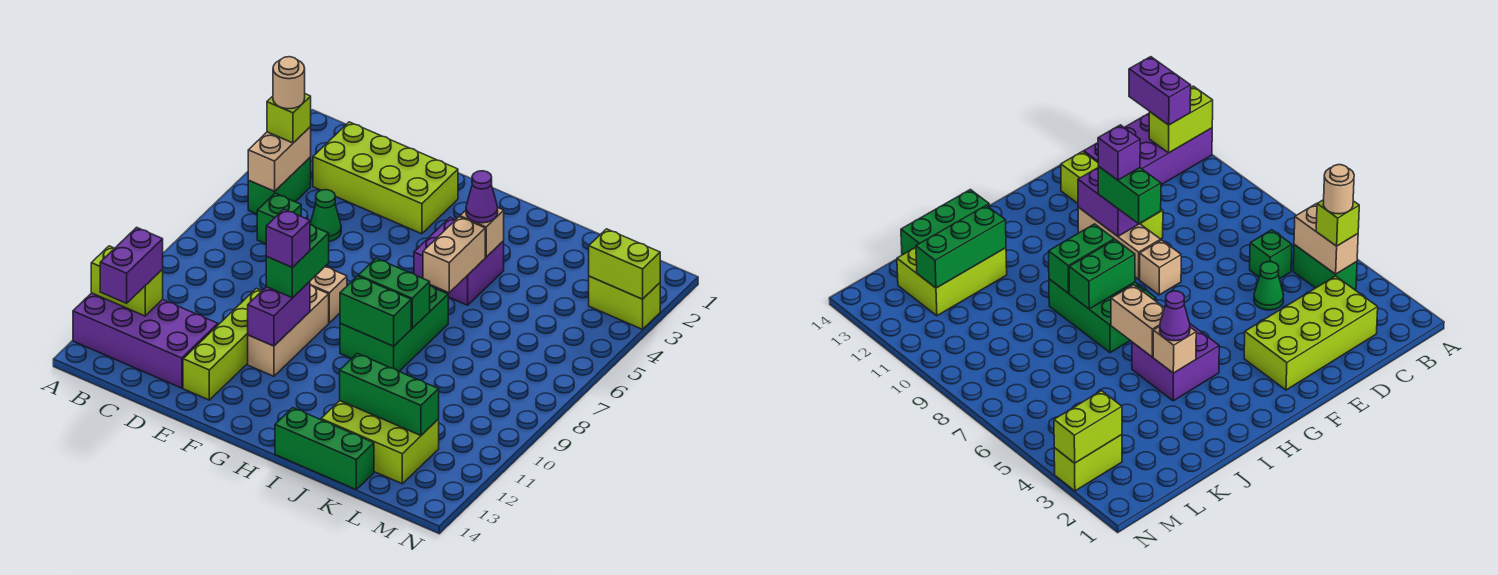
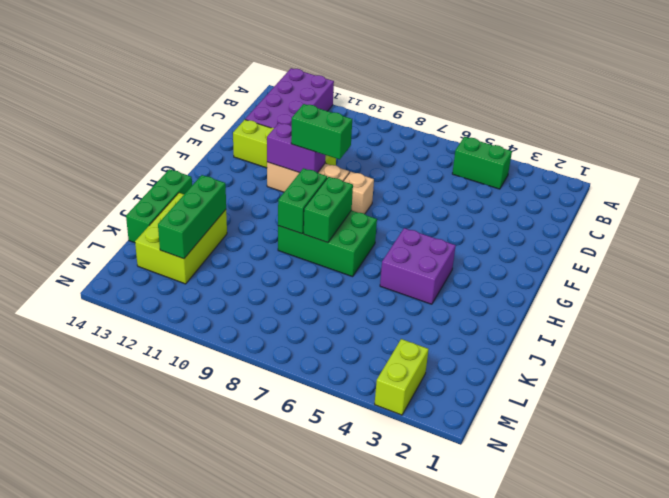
none -> lime 2x4 brick [313,122,458,234]
none -> green 1x1 brick [257,193,301,244]
none -> green 1x1 cone [310,190,341,241]

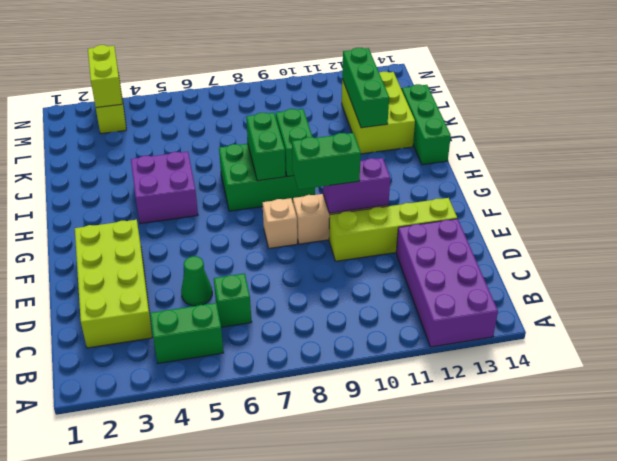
none -> lime 1x2 brick [91,246,163,316]
none -> tan 1x2 brick [248,127,311,191]
none -> tan 1x1 brick [460,208,504,257]

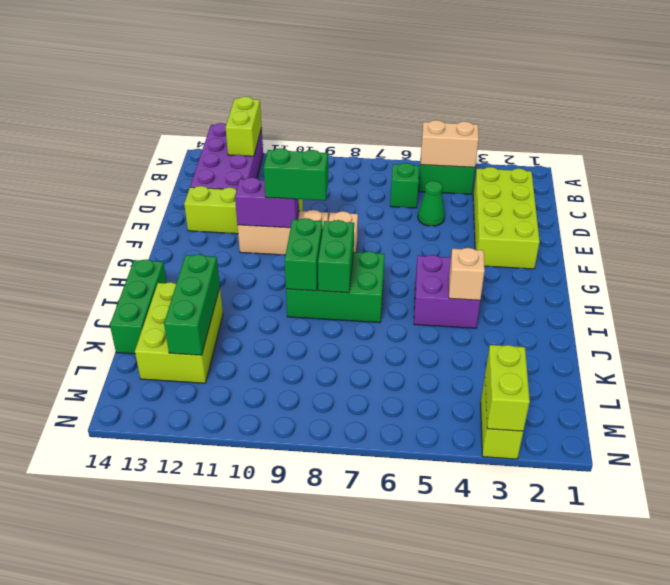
none -> tan 1x2 brick [423,217,485,293]
none -> lime 1x1 brick [267,94,311,143]
none -> purple 1x2 brick [100,227,163,303]

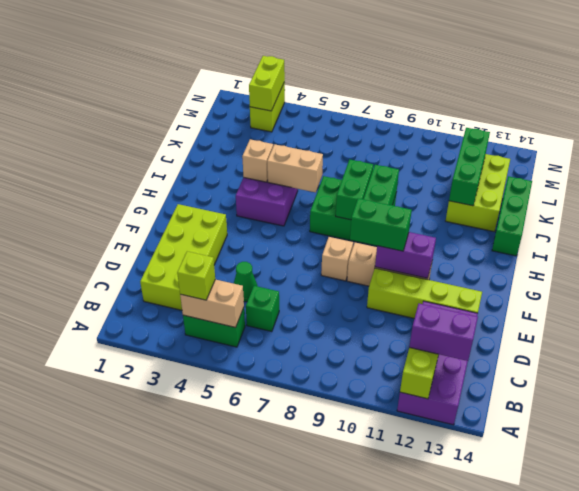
none -> purple 1x1 cone [466,171,498,223]
none -> tan 1x1 round brick [273,57,305,109]
none -> purple 1x1 brick [266,209,310,268]

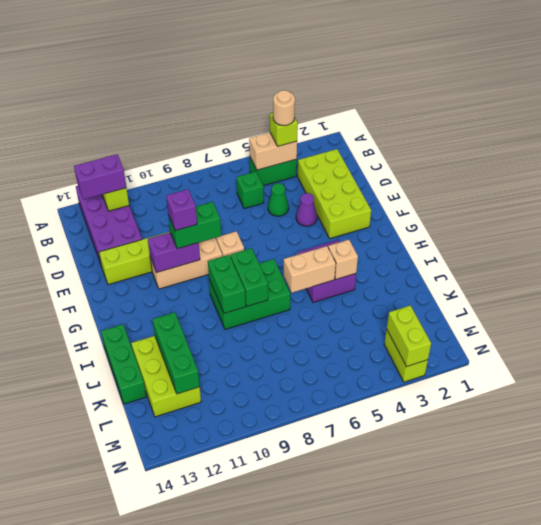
purple 1x1 cone [296,193,317,226] -> purple 1x1 cone moved to [466,171,498,223]

